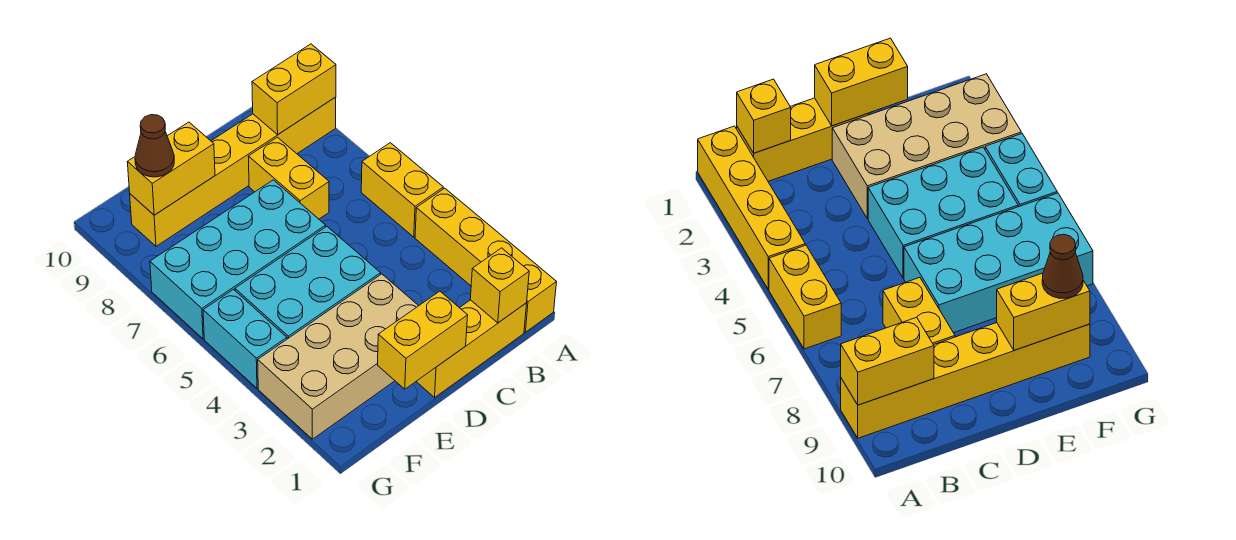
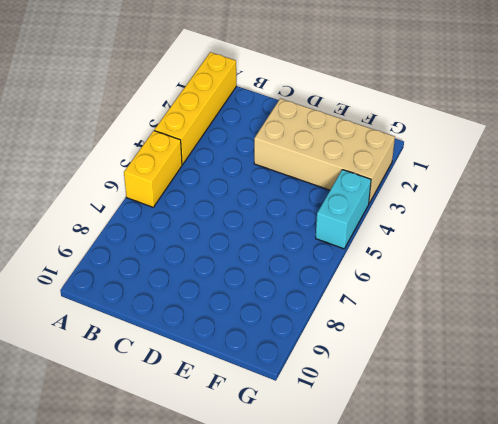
none -> yellow 1x6 brick [130,97,336,246]
none -> yellow 1x3 brick [416,300,527,397]
none -> yellow 1x2 brick [248,137,329,219]

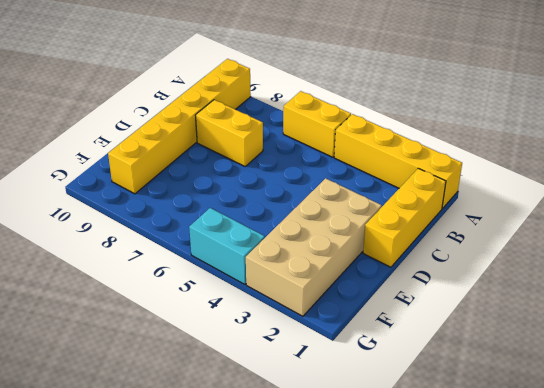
none -> cyan 2x3 brick [235,227,381,339]
none -> cyan 2x4 brick [150,180,326,339]
none -> yellow 1x2 brick [252,44,336,134]

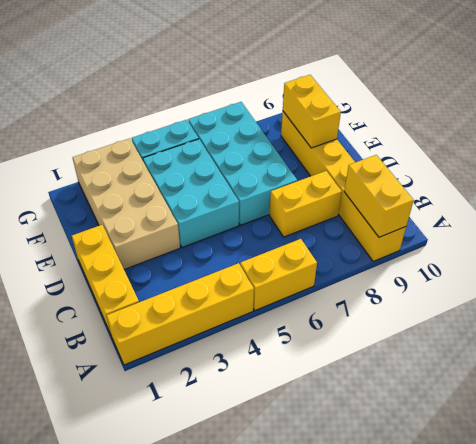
none -> yellow 1x1 brick [470,248,529,323]
none -> yellow 1x2 brick [378,291,468,389]
none -> brown 1x1 cone [135,115,174,177]

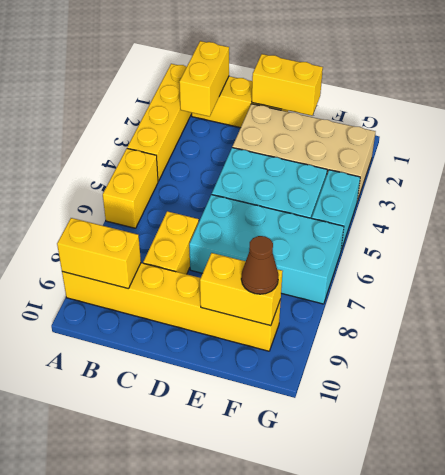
yellow 1x2 brick [179,41,229,116] -> yellow 1x1 brick [470,248,529,323]

